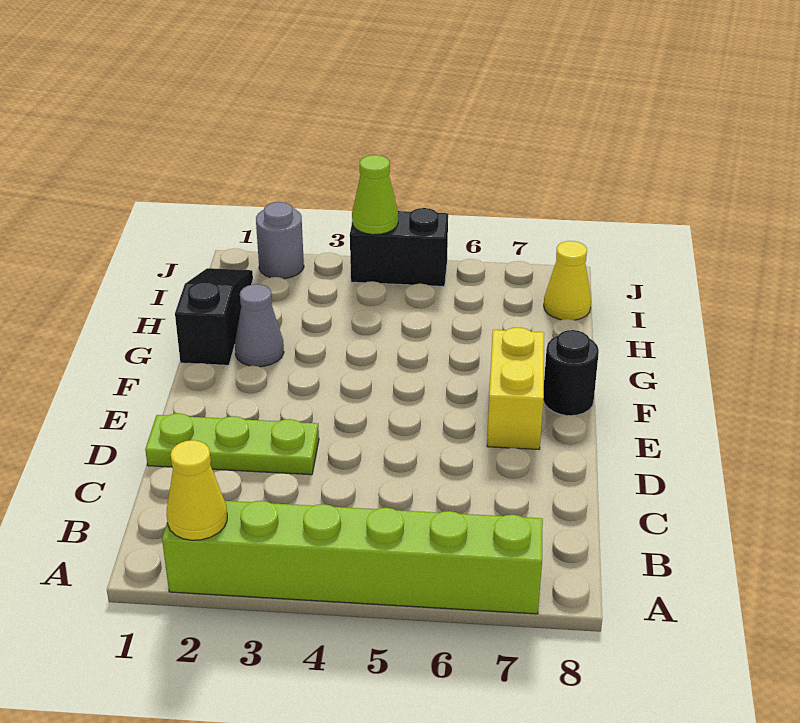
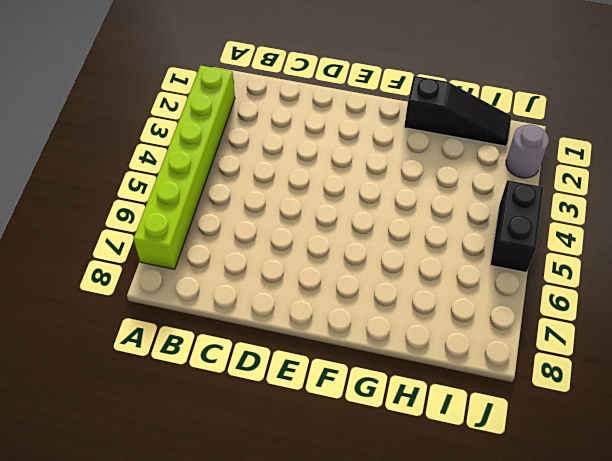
none -> lime 1x3 plate [145,413,319,475]
none -> yellow 1x2 brick [487,328,544,449]

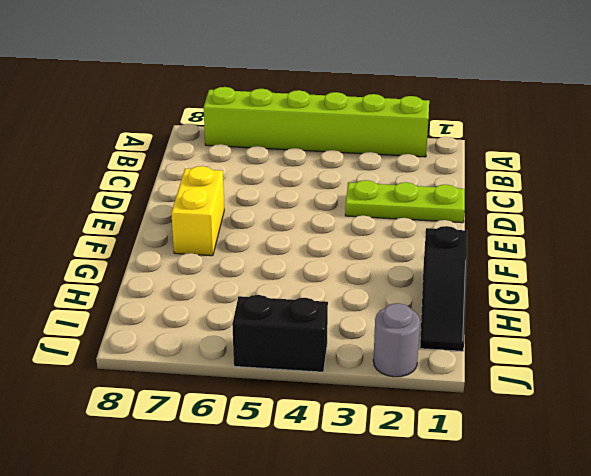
none -> black 1x1 round brick [543,330,599,416]
none -> grey 1x1 cone [235,284,284,367]

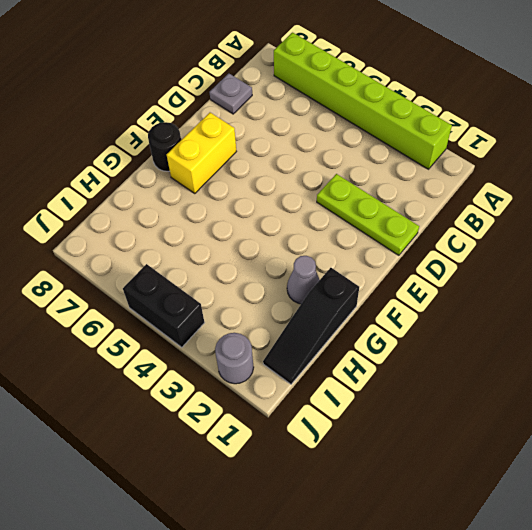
grey 1x1 plate [209,74,252,114] -> none
none -> yellow 1x1 cone [544,241,591,320]
none -> yellow 1x1 cone [167,440,227,540]

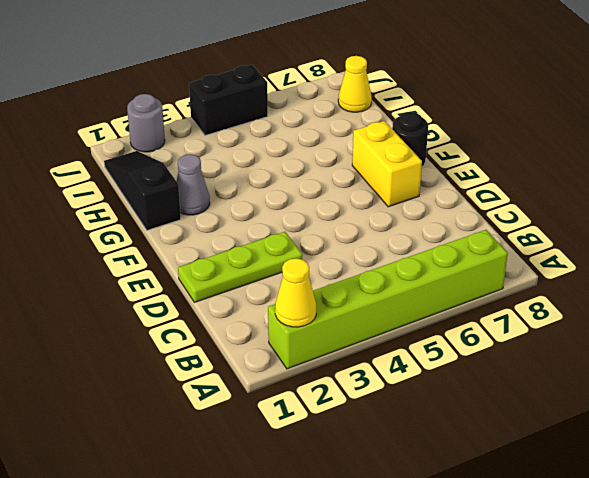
none -> lime 1x1 cone [352,155,398,235]

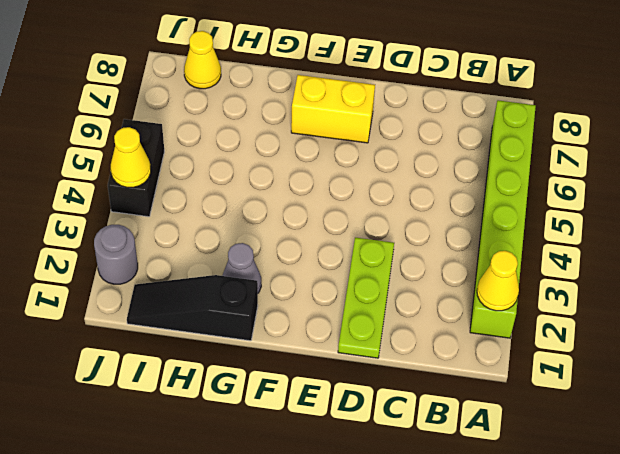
yellow 1x1 cone [111,127,151,187] -> lime 1x1 cone [352,155,398,235]
none -> black 1x1 round brick [543,330,599,416]

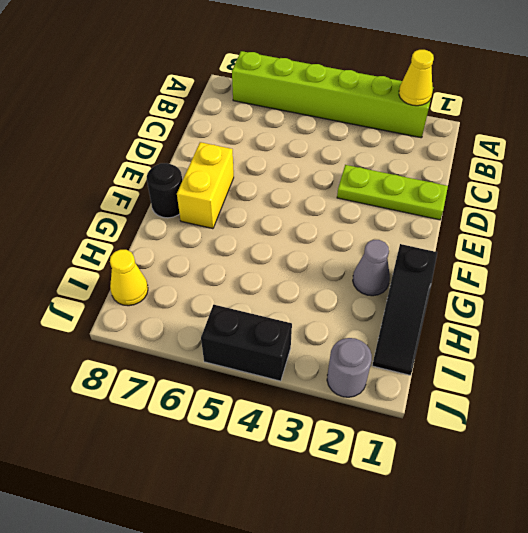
none -> lime 1x1 cone [352,155,398,235]

